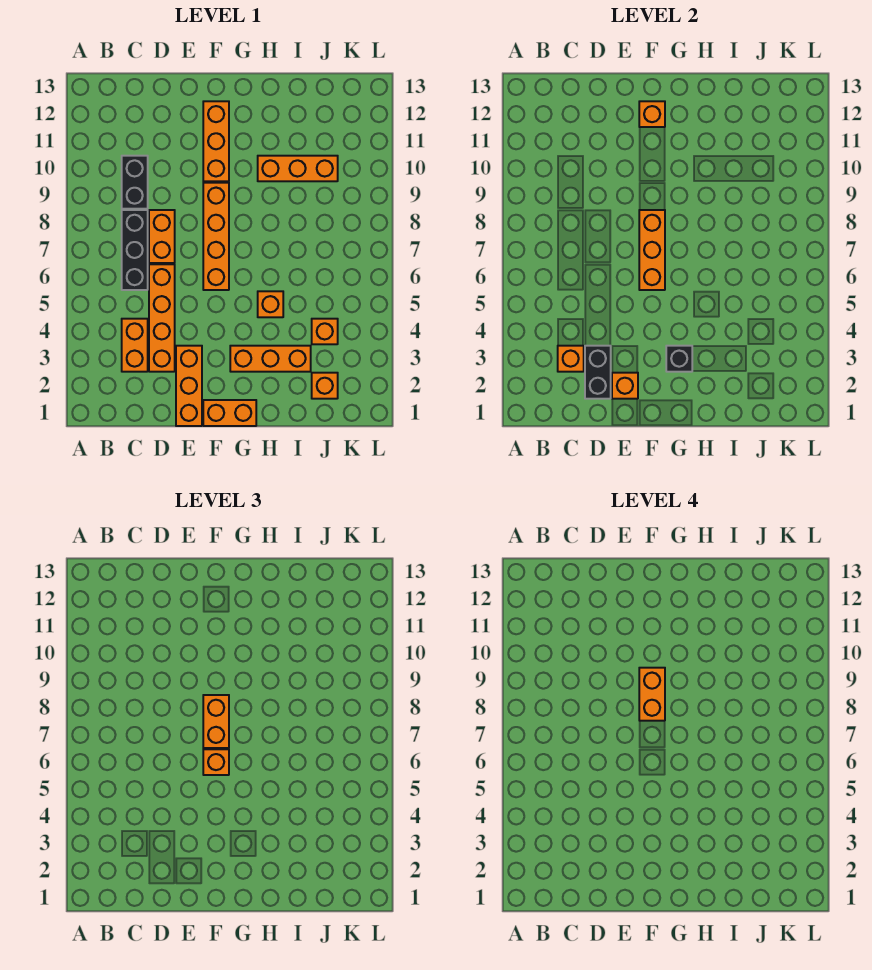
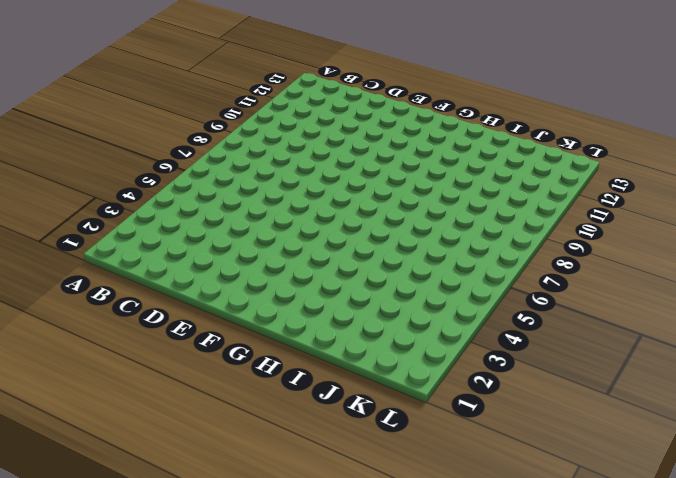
none -> orange 1x2 brick [122,319,148,372]
none -> black 1x3 brick [122,210,148,290]
none -> black 1x2 brick [122,156,148,209]

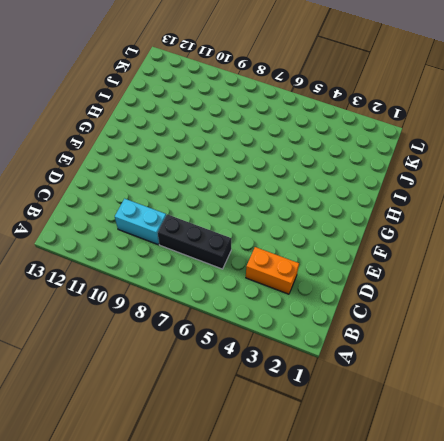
cyan 1x2 brick [115,199,166,245] -> black 1x2 brick [122,156,148,209]
none -> orange 1x4 brick [149,264,175,372]
none -> orange 1x2 brick [149,210,175,263]
none -> orange 1x3 brick [176,346,202,426]

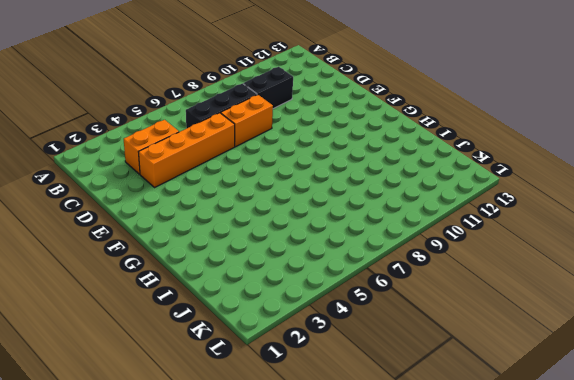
none -> orange 1x3 brick [176,346,202,426]
none -> orange 1x2 brick [203,400,256,426]
none -> orange 1x4 brick [203,183,229,290]

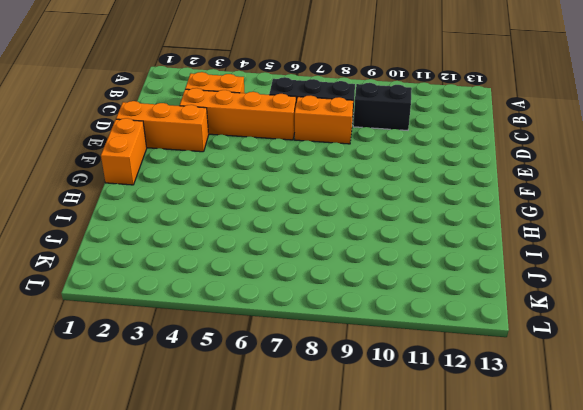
none -> orange 1x4 brick [203,183,229,290]
none -> orange 1x3 brick [203,101,229,181]
none -> orange 1x3 brick [230,346,311,372]

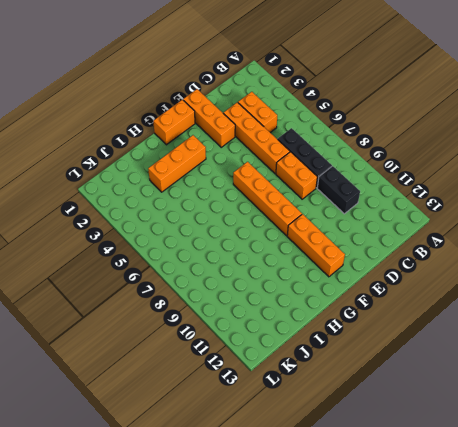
none -> orange 1x1 brick [258,291,283,317]
none -> orange 1x3 brick [258,156,338,181]
none -> orange 1x1 brick [312,373,338,399]

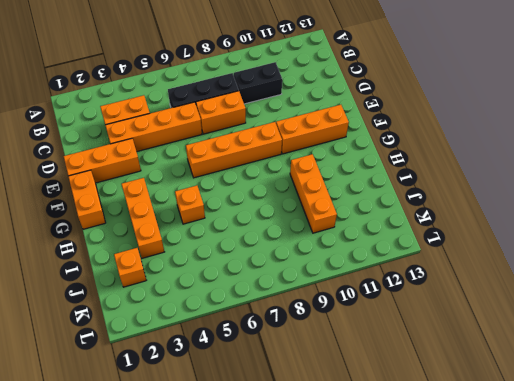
none -> orange 1x1 brick [312,319,338,344]
none -> orange 1x1 brick [558,346,584,372]
none -> black 1x2 brick [585,346,611,399]

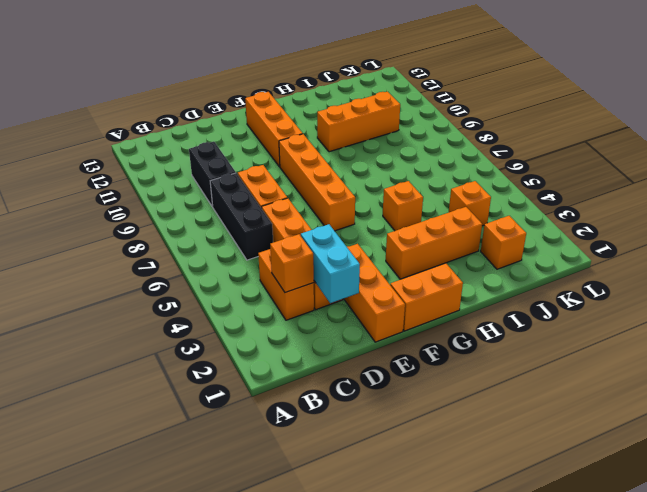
cyan 1x2 brick [301,224,360,303] -> black 1x2 brick [585,346,611,399]
none -> orange 1x1 brick [612,373,638,399]
none -> orange 1x3 brick [639,210,665,290]
none -> orange 1x1 brick [639,101,665,127]

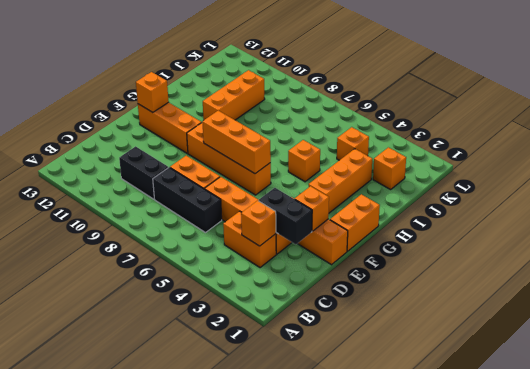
none -> black 1x1 brick [666,346,692,372]
none -> orange 1x1 brick [203,749,229,775]
none -> orange 1x2 brick [203,695,229,748]

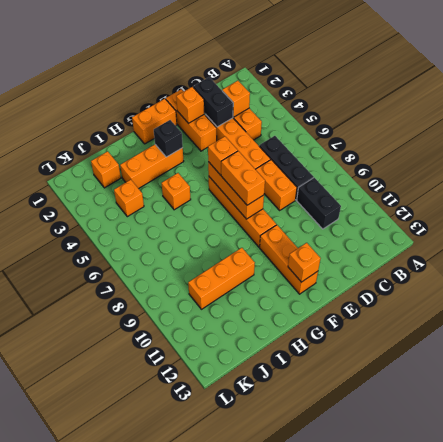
none -> orange 1x2 brick [639,668,665,721]

